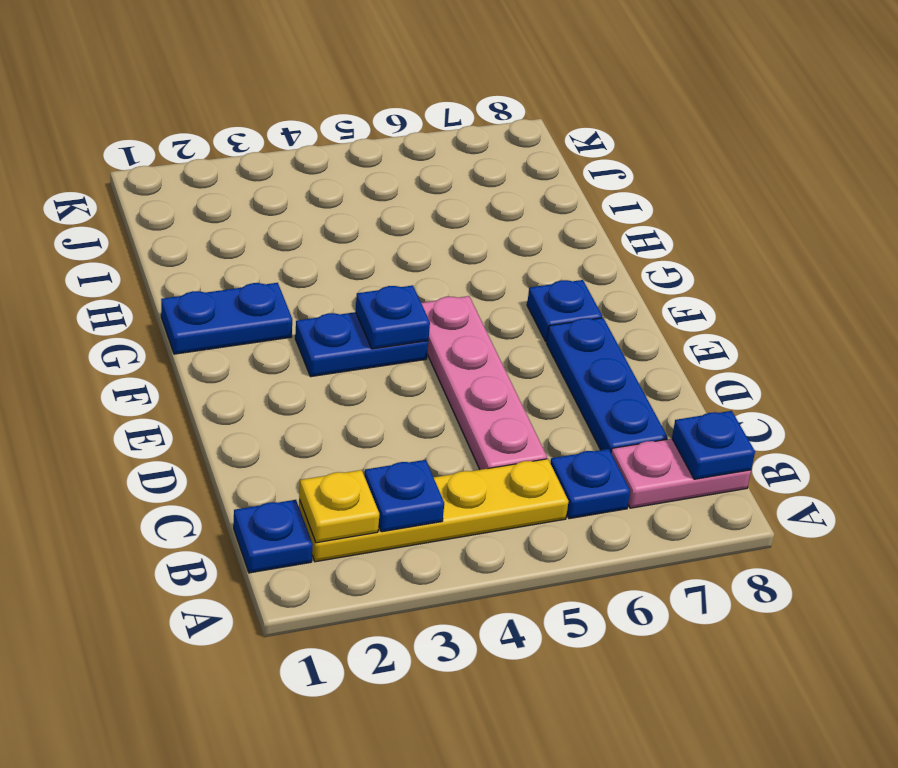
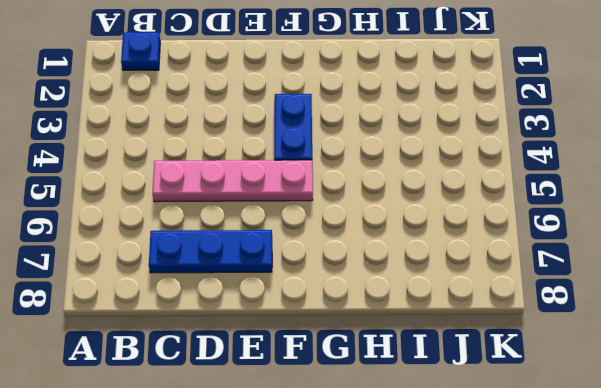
none -> yellow 1x4 plate [299,459,569,562]
none -> blue 1x1 plate [550,449,630,519]
none -> pink 1x2 plate [611,439,751,508]

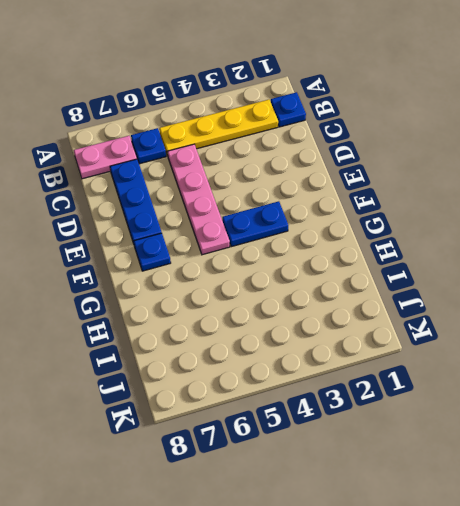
none -> blue 1x2 plate [161,283,292,354]
none -> yellow 1x1 plate [299,470,379,543]
none -> blue 1x1 plate [364,460,444,532]

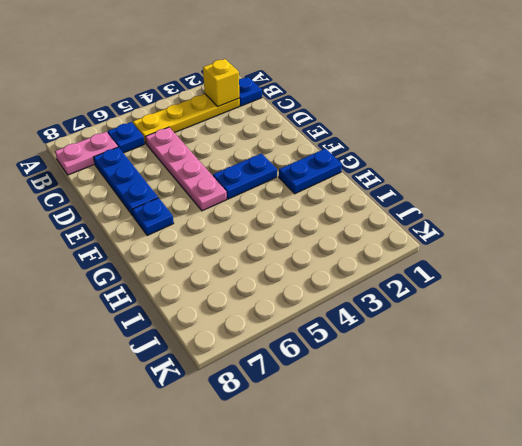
yellow 1x1 brick [203,59,239,106] -> yellow 1x1 plate [299,470,379,543]
none -> blue 1x1 plate [364,460,444,532]
none -> blue 1x1 plate [672,411,755,479]
none -> blue 1x1 plate [356,285,430,349]

